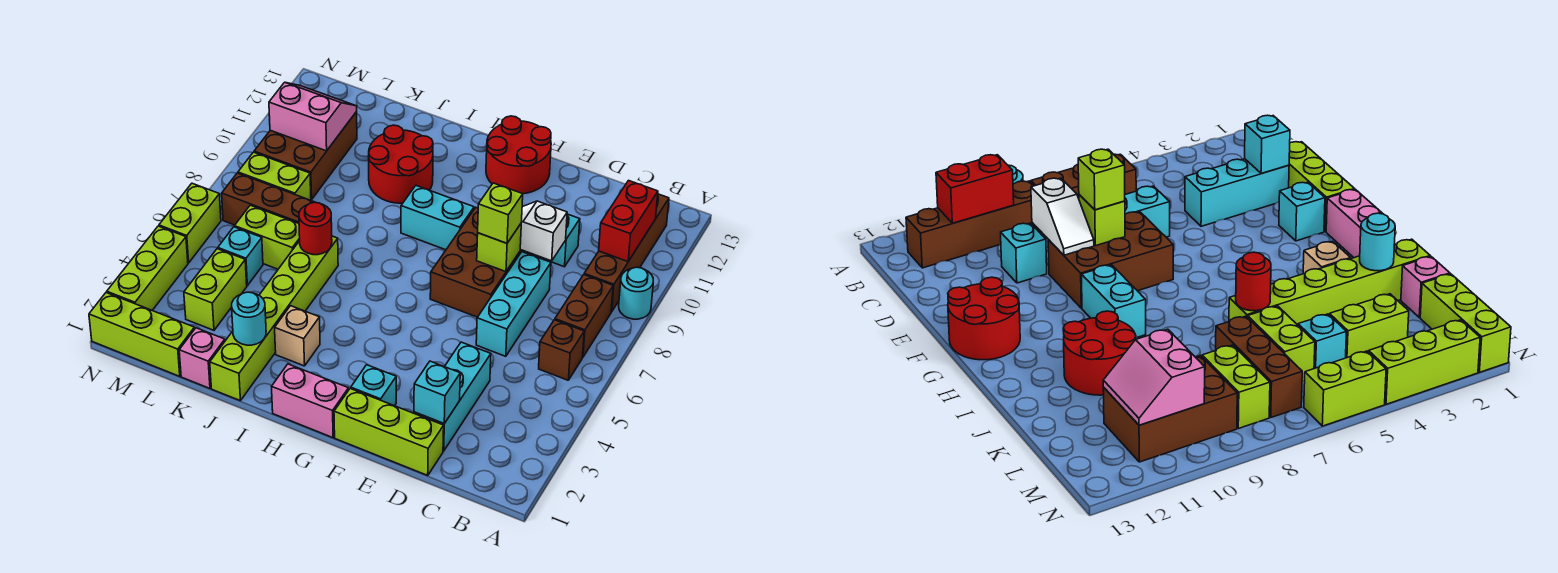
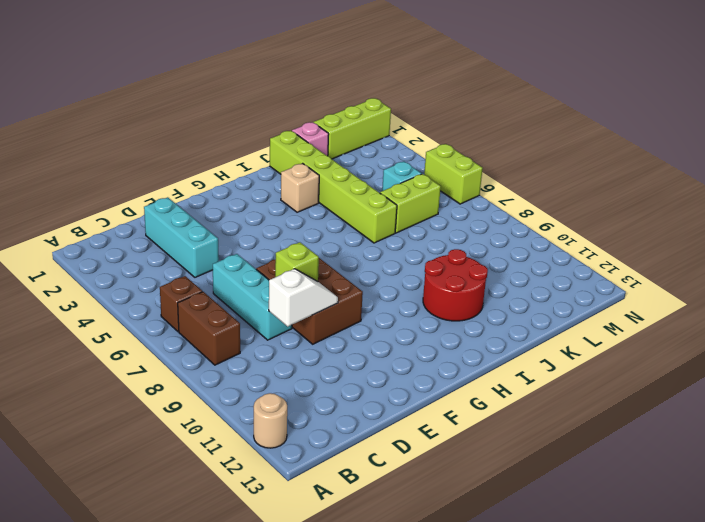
tan 1x1 round brick [254,393,287,448] -> none
none -> cyan 1x1 round brick [619,267,653,319]
none -> brown 1x4 brick [584,194,669,312]
none -> lime 1x3 brick [334,388,444,475]
none -> cyan 1x1 brick [536,214,580,267]

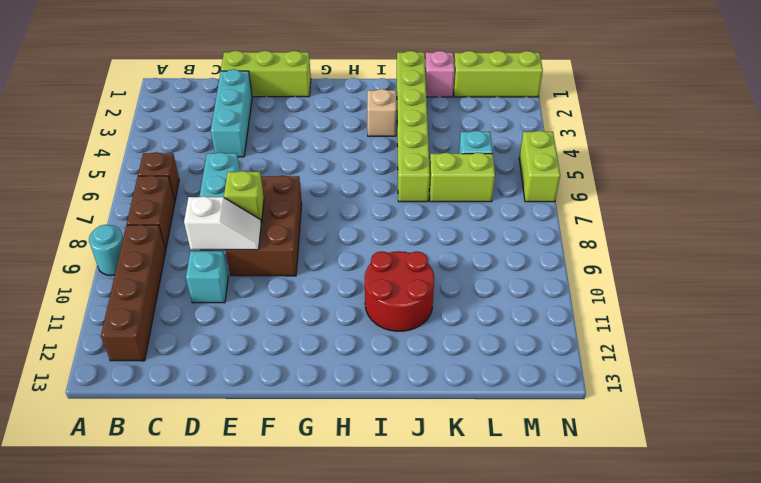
none -> cyan 1x1 brick [351,365,396,406]
none -> red 2x2 round brick [486,116,551,194]
none -> pink 1x2 brick [272,364,349,438]
none -> cyan 1x2 brick [401,186,474,250]

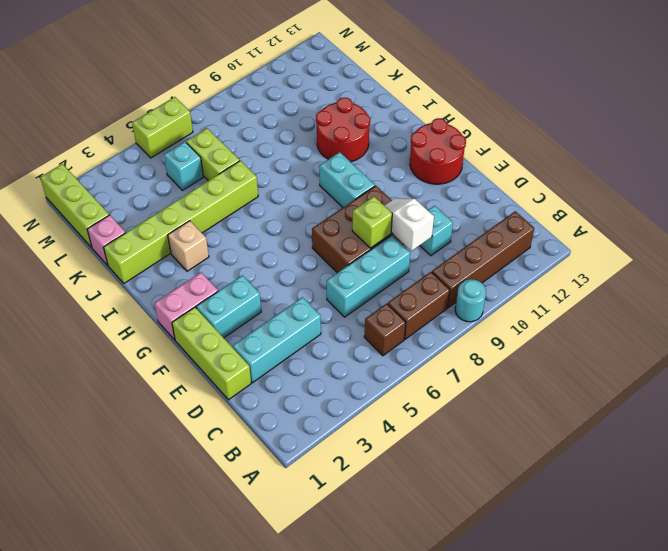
cyan 1x2 brick [196,275,261,338] -> cyan 1x1 brick [351,365,396,406]
pink 1x2 brick [154,272,218,340] -> pink 1x2 brick turned to [272,364,349,438]
none -> brown 1x3 brick [222,173,314,225]
none -> lime 1x2 brick [184,249,247,330]
none -> lime 1x2 brick [238,152,311,200]
none -> brown 2x3 brick [254,112,357,200]

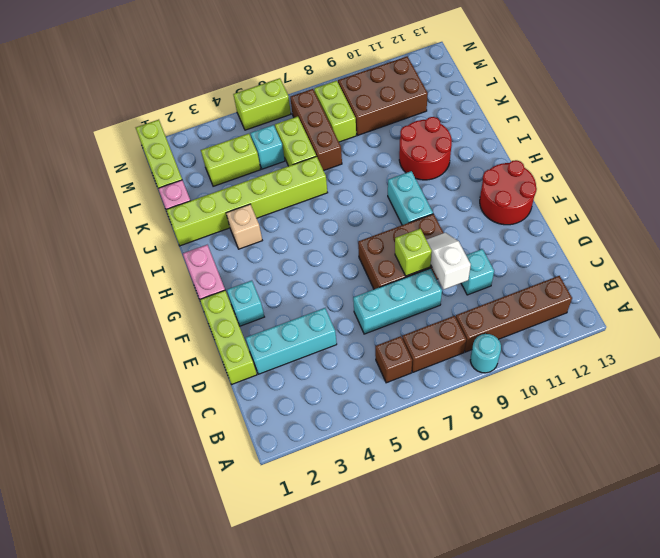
none -> lime 1x3 brick [107,226,188,310]
none -> red 1x2 brick [599,181,658,262]
none -> cyan 1x1 brick [414,361,460,423]
none -> cyan 1x1 round brick [232,292,266,345]

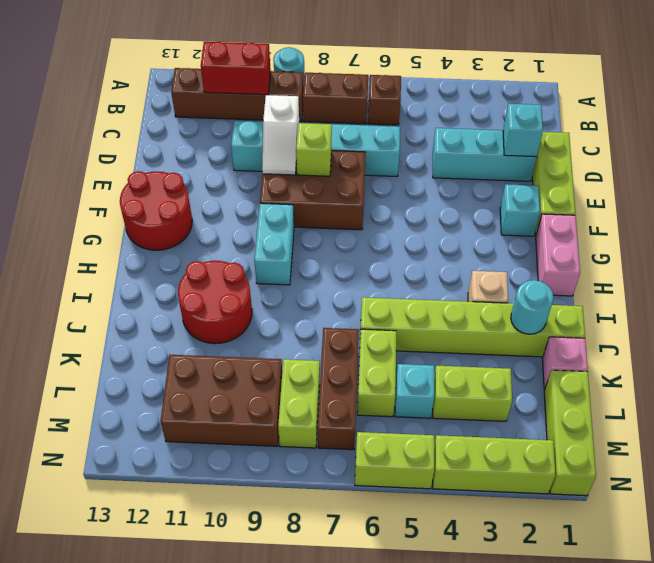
none -> red 1x1 round brick [299,202,332,255]
none -> pink 2x2 slope [269,82,357,151]
none -> lime 1x1 brick [478,183,523,243]

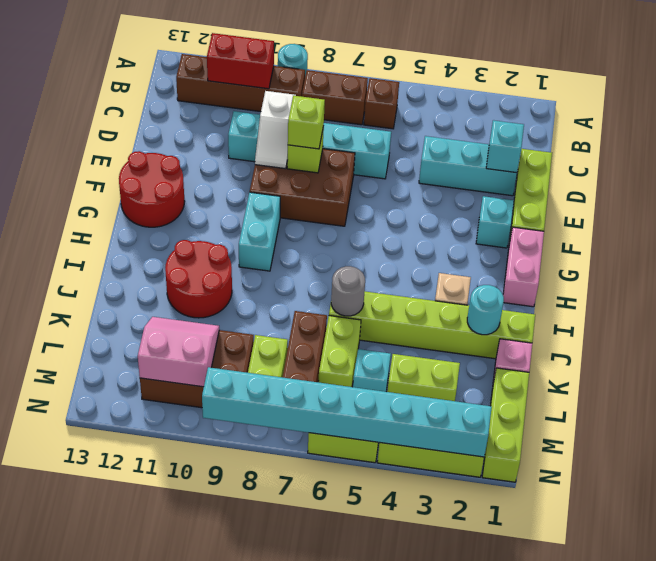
grey 1x1 round brick [331,266,365,316] -> red 1x1 round brick [299,202,332,255]
pink 2x2 slope [138,317,219,387] -> pink 2x2 slope turned to [269,82,357,151]
cyan 1x8 brick [202,367,492,457] -> none

